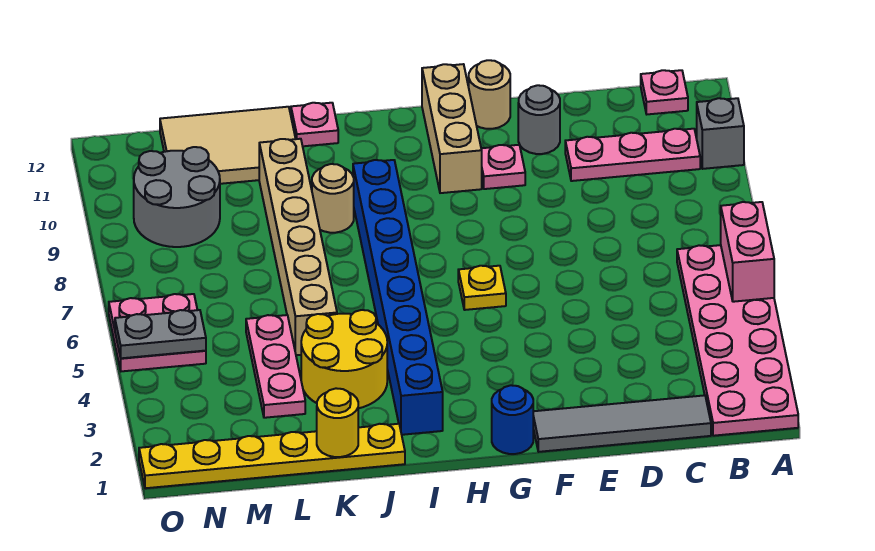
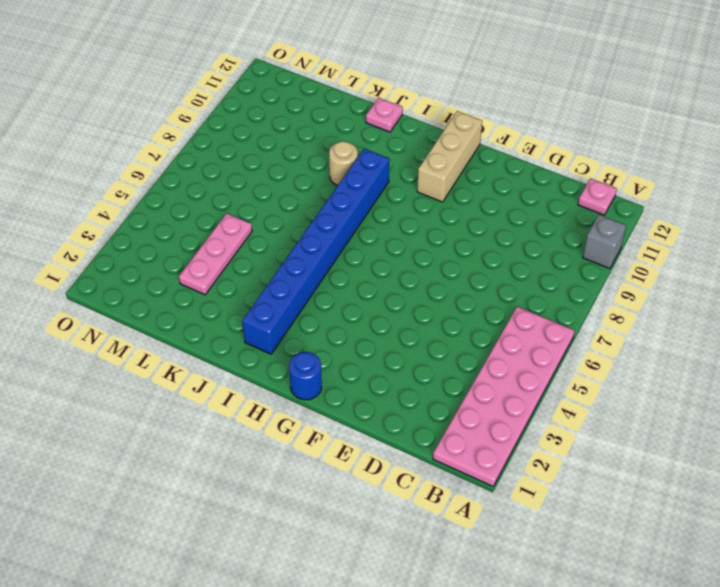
none -> pink 1x3 plate [565,129,700,181]
none -> grey 1x4 tile [533,395,711,452]
none -> grey 1x1 round brick [518,85,560,154]

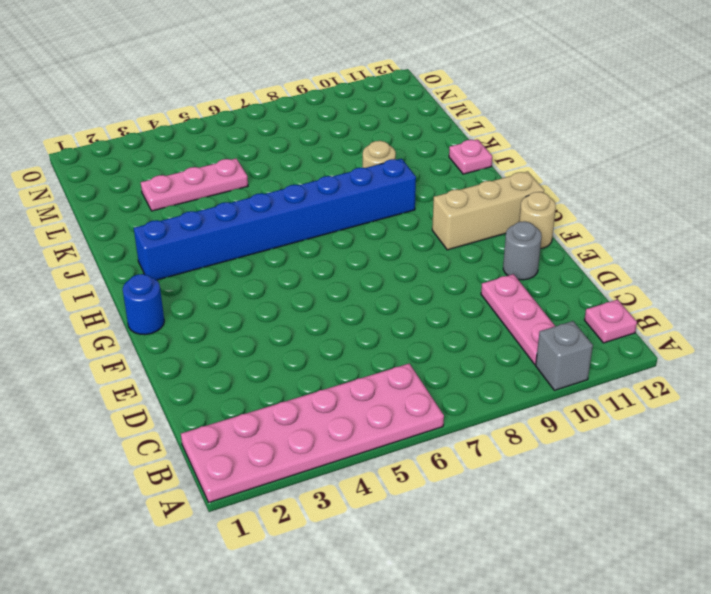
none -> grey 1x4 tile [533,395,711,452]
none -> pink 1x1 plate [481,145,525,189]
none -> yellow 1x1 plate [458,266,506,310]

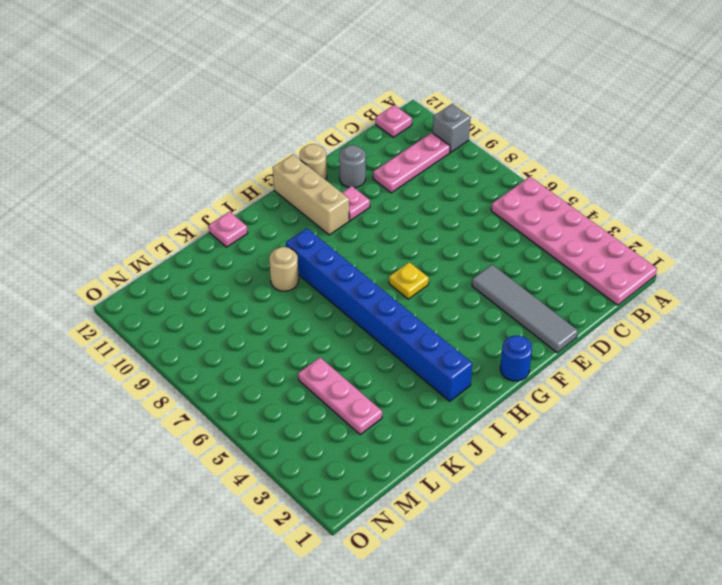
grey 1x4 tile [472,265,578,353] -> grey 1x4 tile turned to [533,395,711,452]
none -> yellow 1x6 plate [139,424,405,488]
none -> yellow 2x2 round brick [301,310,387,408]
none -> tan 1x6 brick [259,139,337,355]

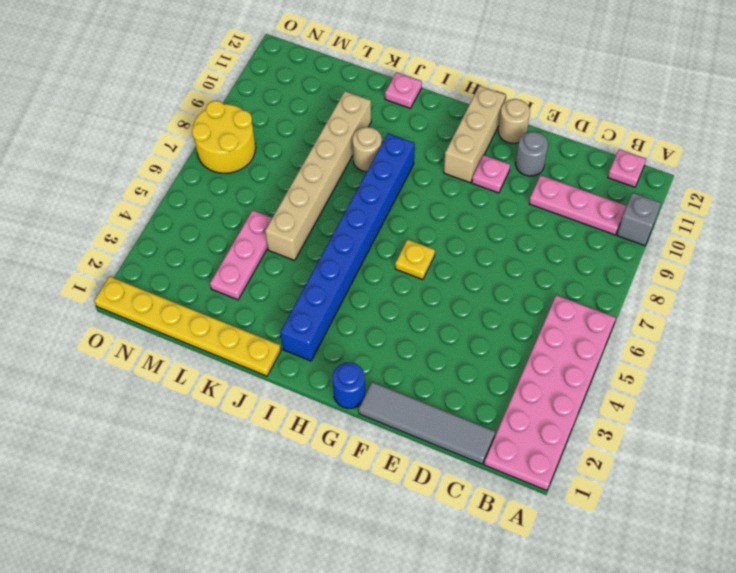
yellow 2x2 round brick [192,101,256,173] -> yellow 2x2 round brick moved to [301,310,387,408]
none -> tan 2x3 tile [160,107,296,184]
none -> grey 2x2 round brick [134,147,220,247]
none -> pink 2x2 plate [109,294,206,371]

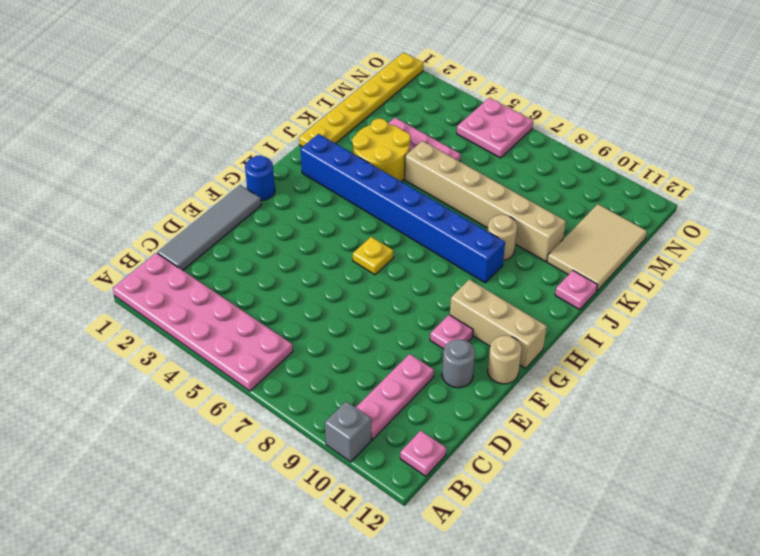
none -> grey 2x2 round brick [134,147,220,247]
none -> pink 1x2 brick [721,202,774,302]
none -> yellow 1x1 round brick [317,388,358,457]

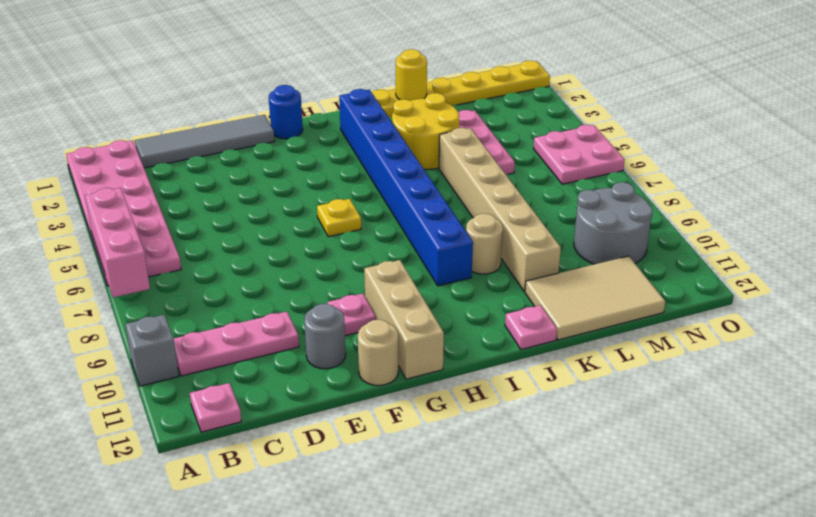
pink 1x3 brick [85,188,150,297] -> pink 1x2 brick [721,202,774,302]
none -> grey 1x2 plate [115,310,206,358]

